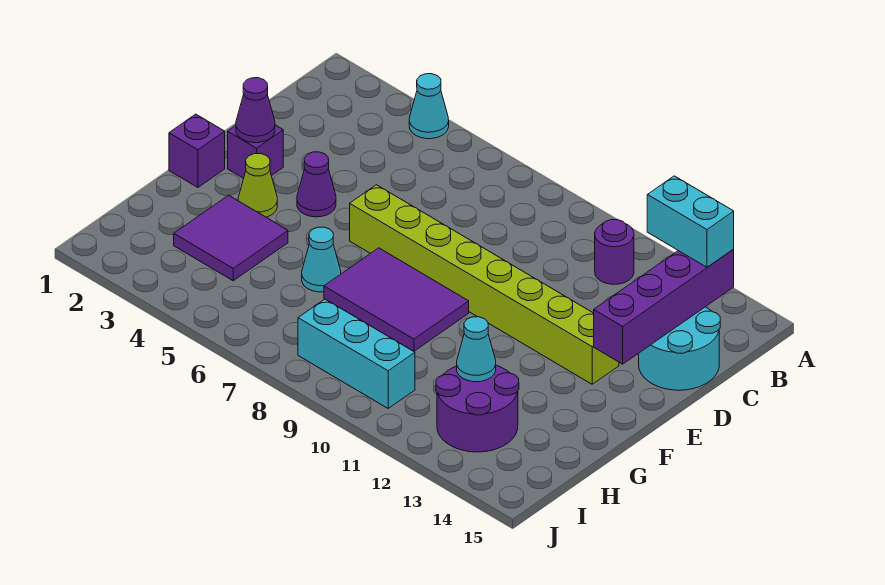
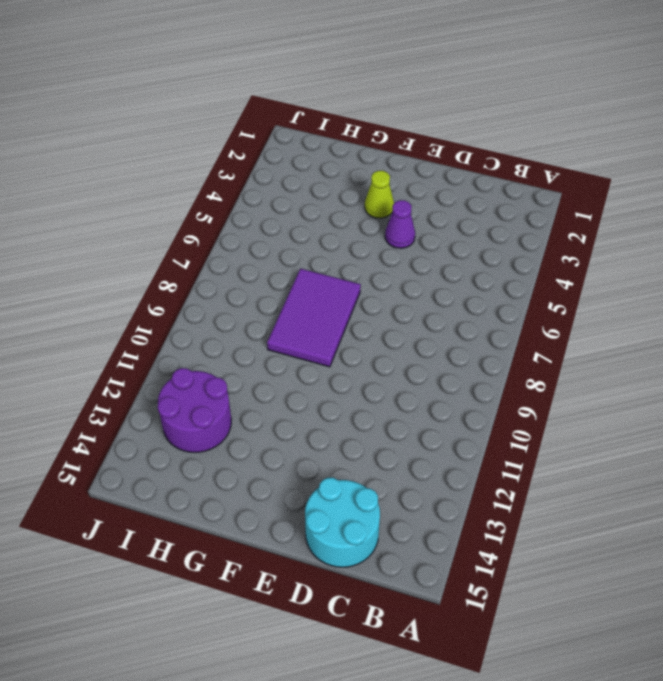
none -> cyan 1x1 cone [409,74,449,139]
none -> purple 1x1 round brick [595,220,634,284]
none -> purple 1x1 brick [228,125,283,178]

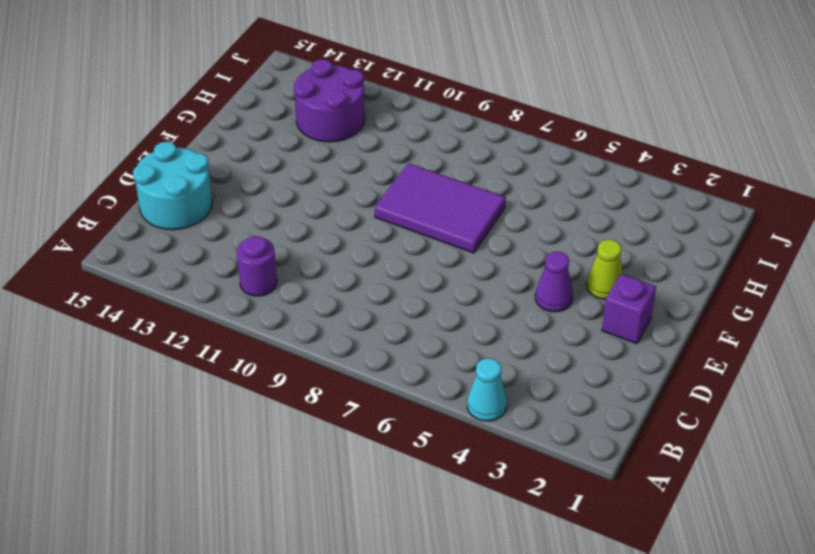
none -> lime 1x8 brick [350,185,619,384]
none -> purple 1x1 brick [169,114,225,187]
none -> purple 2x2 tile [174,195,288,281]

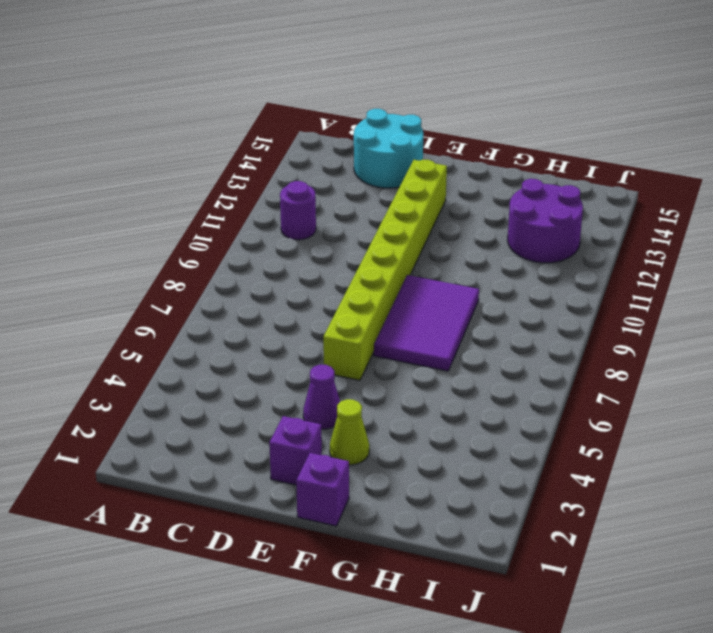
none -> cyan 1x1 cone [409,74,449,139]
none -> purple 2x2 tile [174,195,288,281]
none -> cyan 1x1 cone [302,227,341,292]

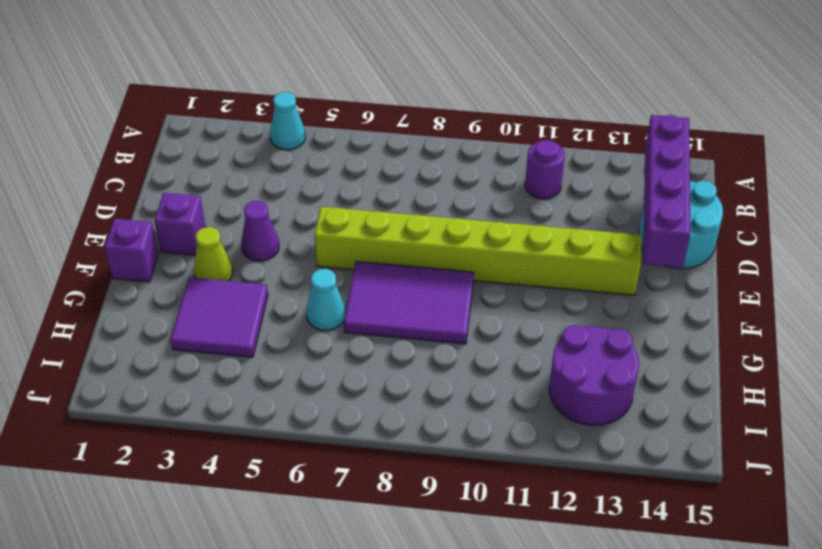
none -> cyan 1x3 brick [298,299,415,408]
none -> purple 1x1 cone [236,78,275,143]
none -> cyan 1x1 cone [457,317,496,382]

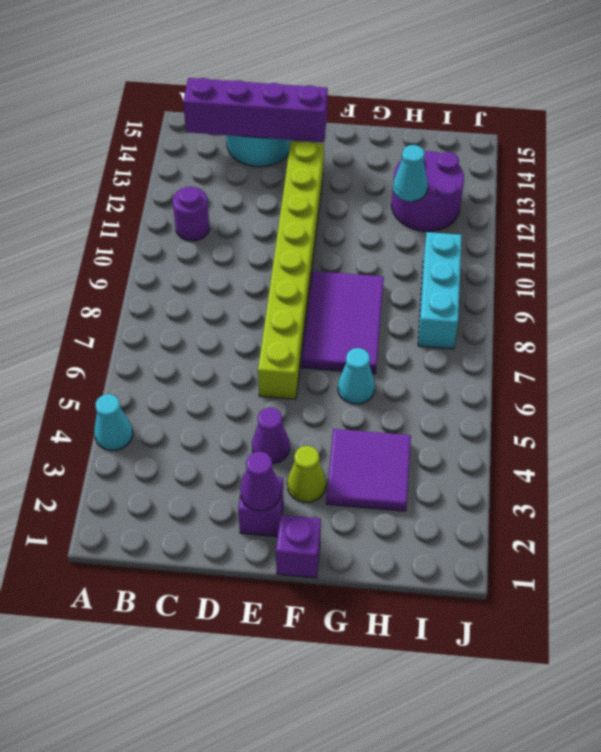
none -> cyan 1x2 brick [647,176,734,267]

